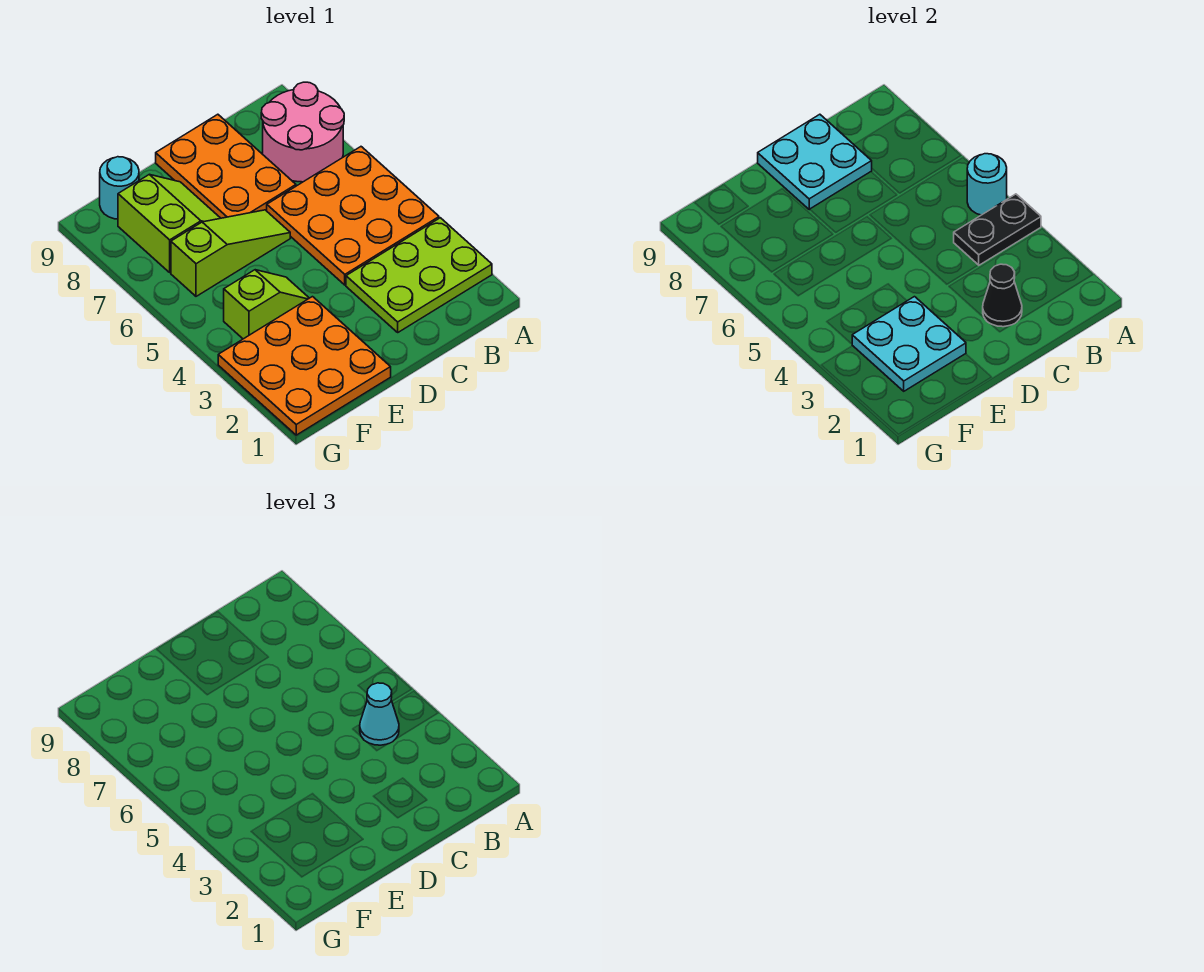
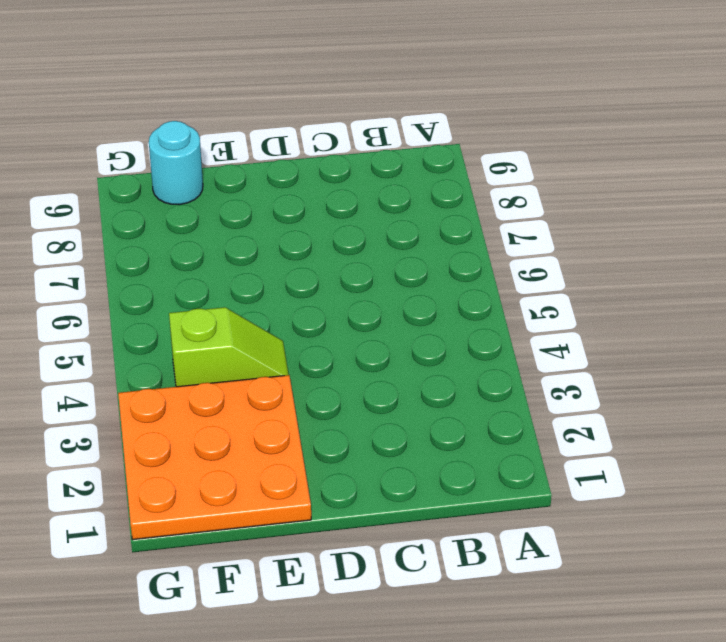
none -> lime 2x3 plate [346,218,492,332]
none -> orange 3x3 plate [267,147,439,285]
none -> pink 2x2 round brick [261,82,344,182]

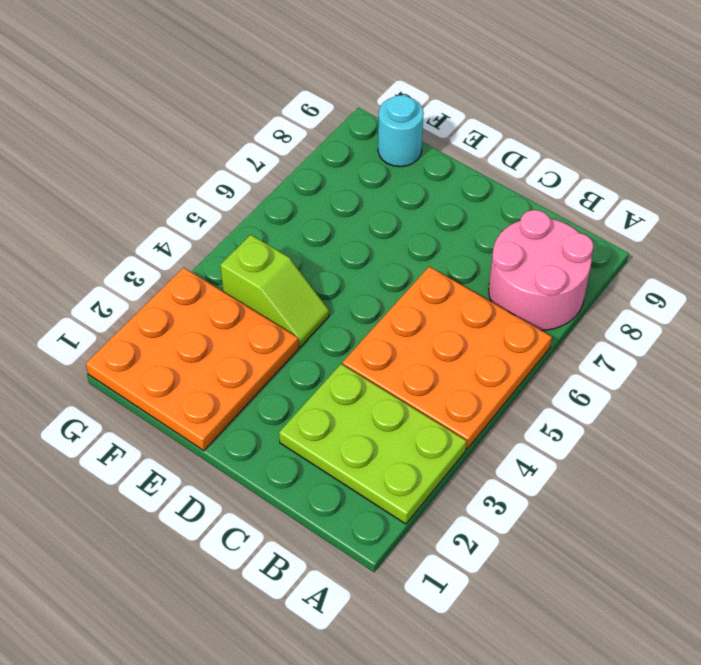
none -> orange 2x3 plate [156,114,296,218]
none -> lime 1x3 slope [171,210,290,296]
none -> lime 2x2 slope [118,175,220,272]

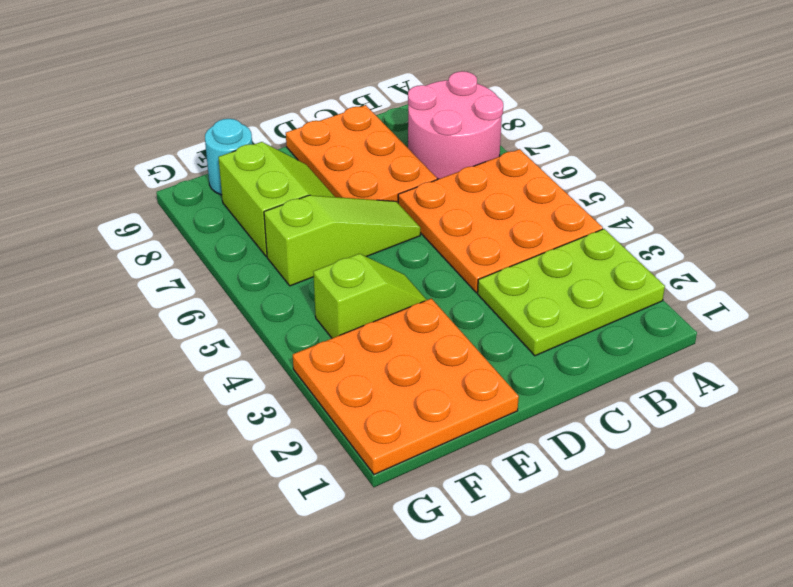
none -> black 1x2 plate [954,194,1041,265]
none -> cyan 1x1 round brick [967,154,1007,215]
none -> black 1x1 cone [983,264,1022,327]

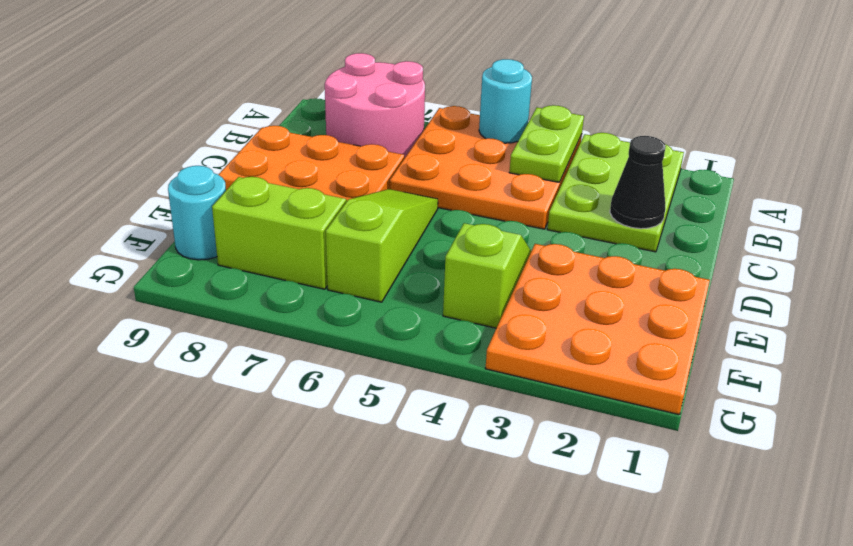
lime 1x2 plate [509,105,584,182] -> black 1x2 plate [954,194,1041,265]
none -> cyan 2x2 plate [758,114,872,209]
none -> cyan 2x2 plate [852,297,966,391]
none -> cyan 1x1 cone [360,683,399,745]

